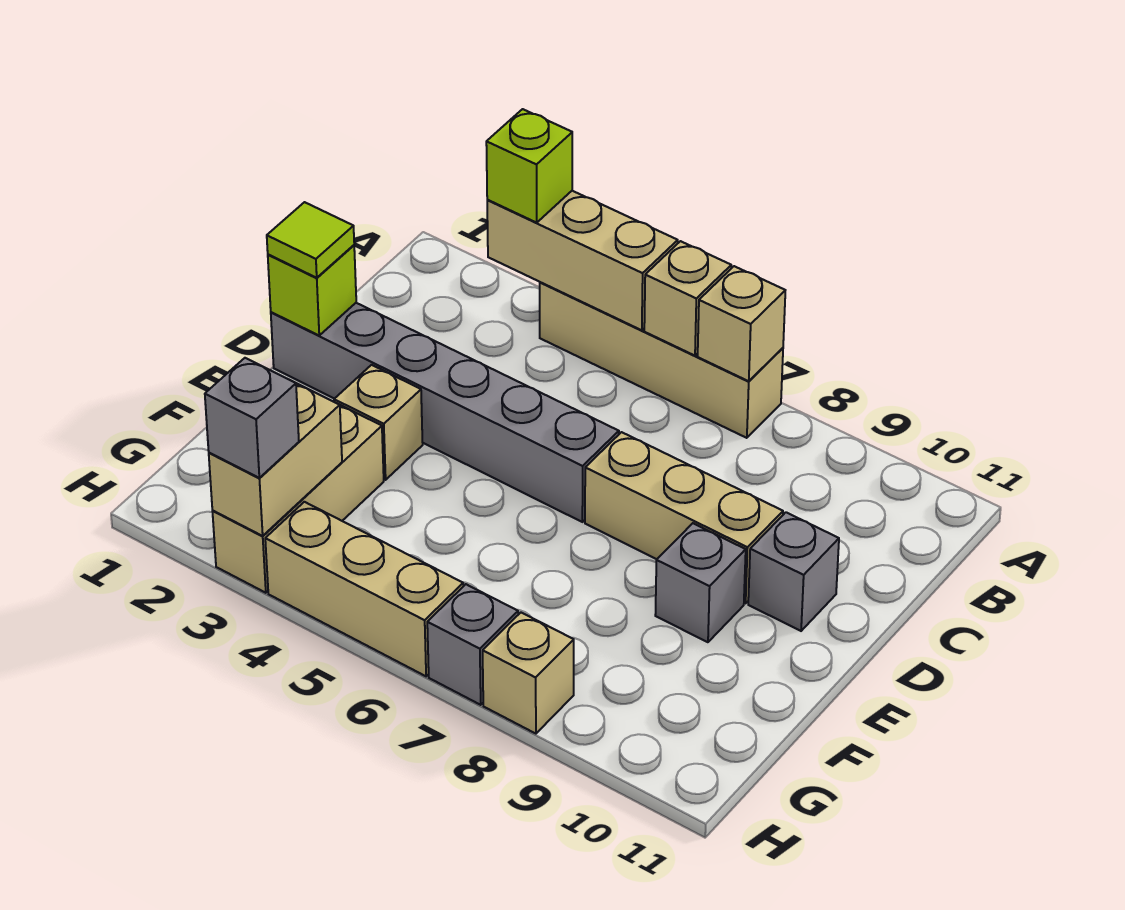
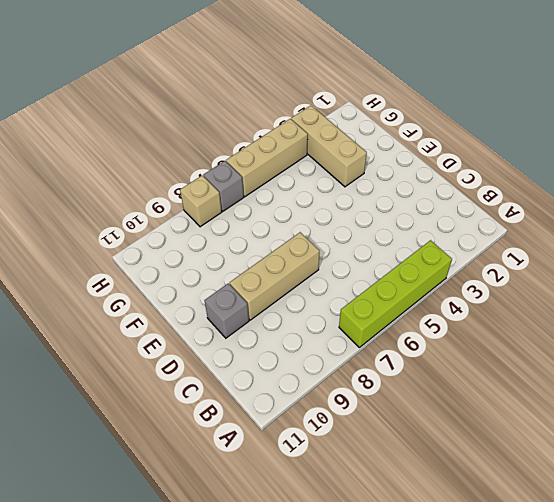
lime 1x4 brick [339,240,452,347] -> tan 1x4 brick [540,282,783,438]
none -> grey 1x6 brick [271,303,619,522]
none -> tan 1x1 brick [334,365,423,480]
none -> grey 1x1 brick [655,523,746,642]

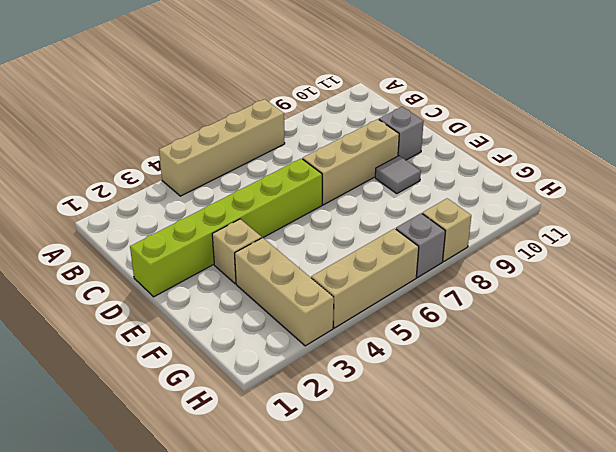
lime 1x6 brick [130,158,322,297] -> grey 1x6 brick [271,303,619,522]
grey 1x1 tile [375,156,421,193] -> grey 1x1 brick [655,523,746,642]
none -> tan 1x3 brick [487,191,678,330]
none -> tan 1x1 brick [644,241,731,356]
none -> tan 1x1 brick [698,266,785,381]

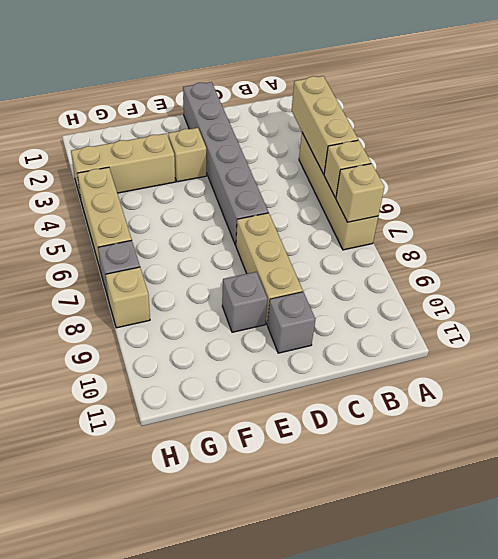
none -> lime 1x1 brick [268,245,356,335]
none -> tan 1x2 brick [209,383,342,536]
none -> lime 1x1 brick [486,109,572,223]

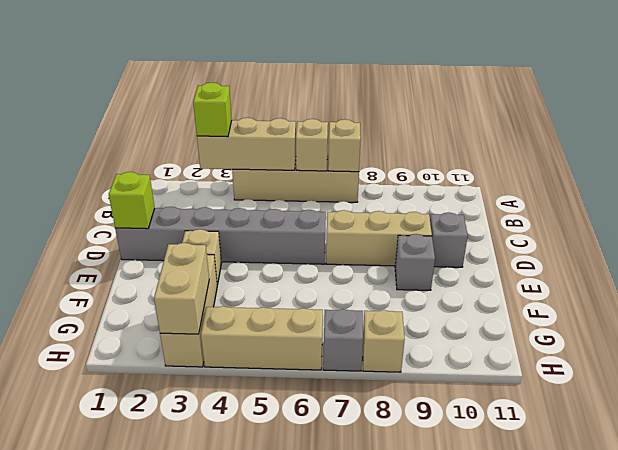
none -> lime 1x1 tile [267,202,354,278]
none -> grey 1x1 brick [205,358,299,478]

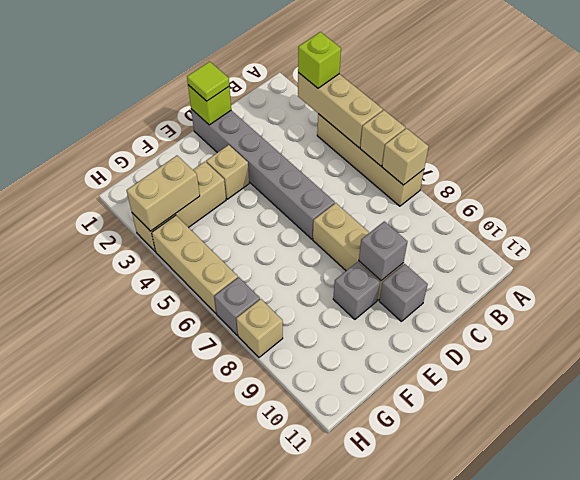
grey 1x1 brick [359,221,407,281] -> grey 1x1 brick moved to [205,358,299,478]

